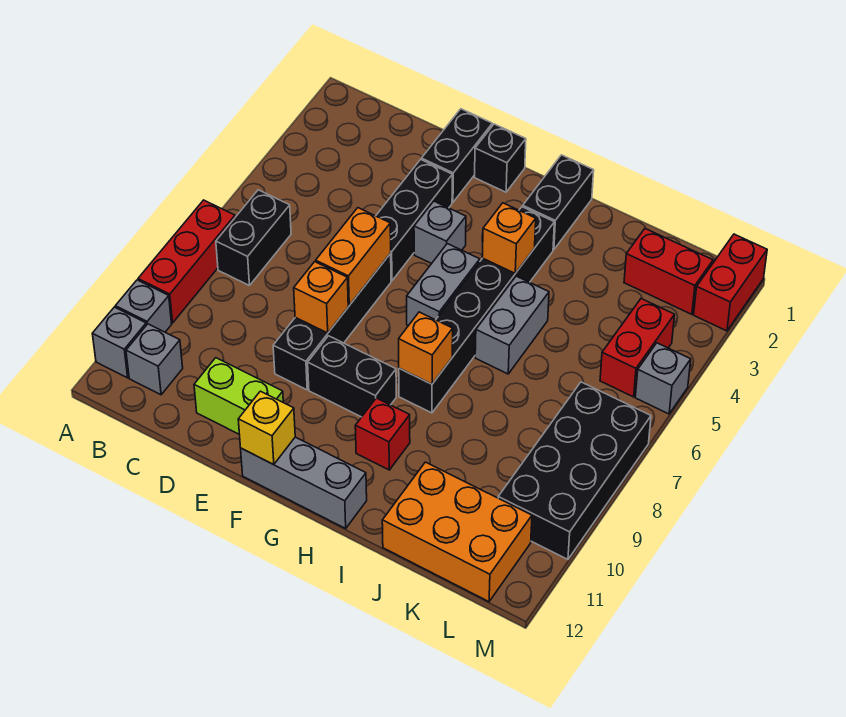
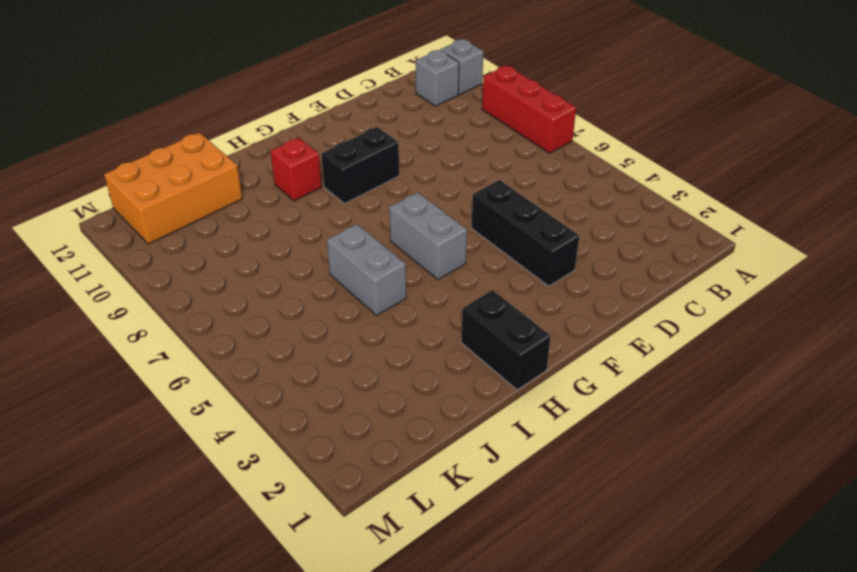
none -> grey 1x1 brick [115,280,172,332]
none -> black 1x2 brick [216,190,291,286]
none -> lime 1x2 brick [194,358,283,434]

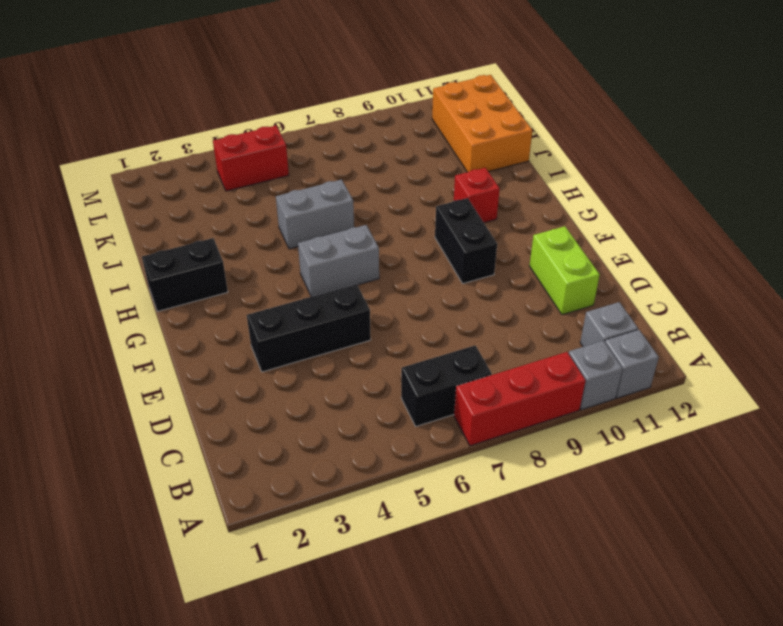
none -> black 1x2 brick [421,109,492,202]
none -> black 1x4 brick [273,253,391,390]
none -> black 1x1 brick [475,124,526,192]

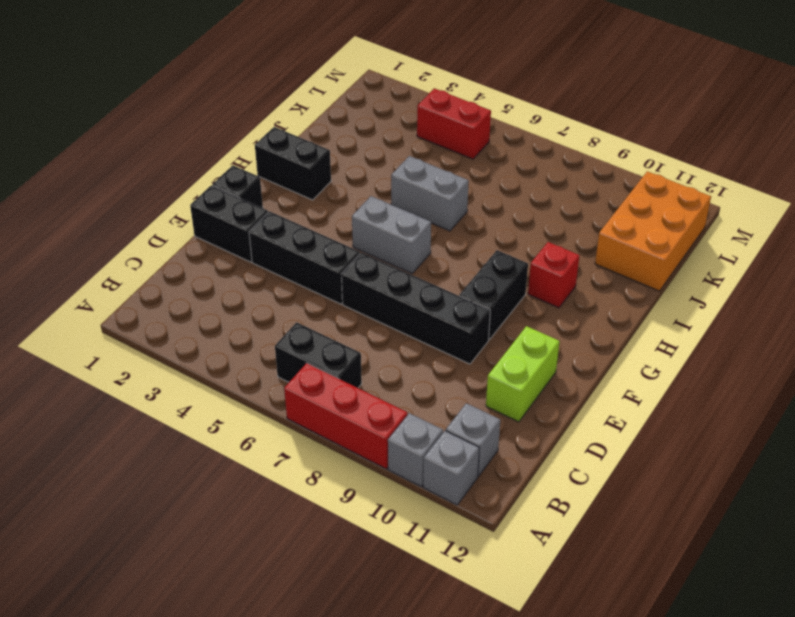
none -> grey 1x1 brick [414,201,466,264]
none -> grey 1x3 brick [241,437,367,528]
none -> black 1x6 brick [399,207,554,413]

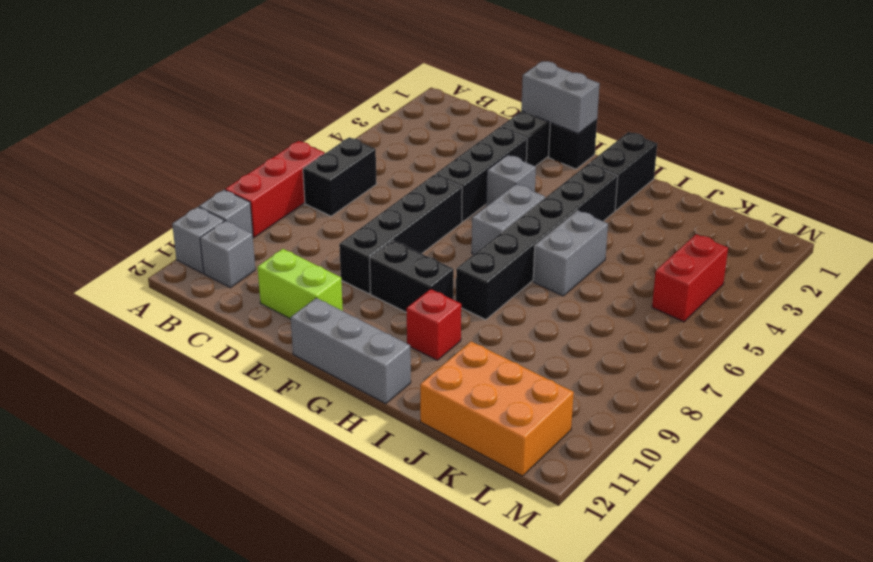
grey 1x2 brick [521,61,600,134] -> none
none -> red 1x2 brick [624,228,713,314]
none -> black 2x4 brick [498,382,651,559]
none -> red 1x2 brick [694,234,767,331]

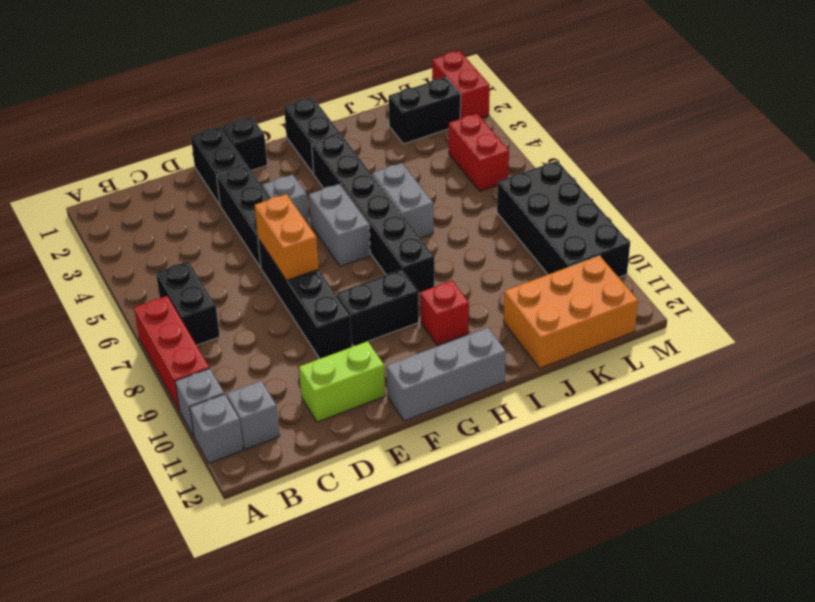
black 1x2 brick [389,77,461,144] -> red 1x2 brick [624,228,713,314]
none -> grey 1x1 brick [635,343,691,414]
none -> orange 1x1 brick [294,262,348,333]
none -> yellow 1x1 brick [238,391,295,465]

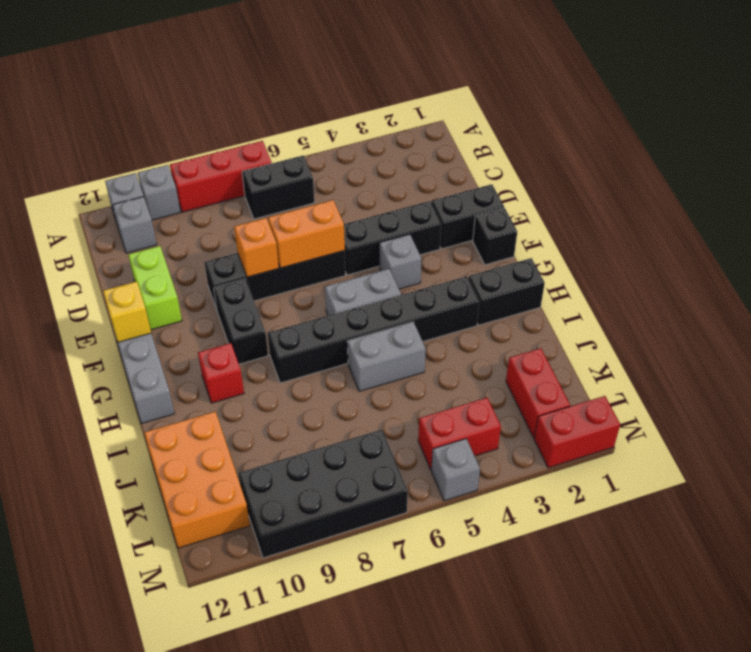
none -> orange 1x1 brick [482,203,536,273]
none -> orange 1x1 brick [399,312,453,384]

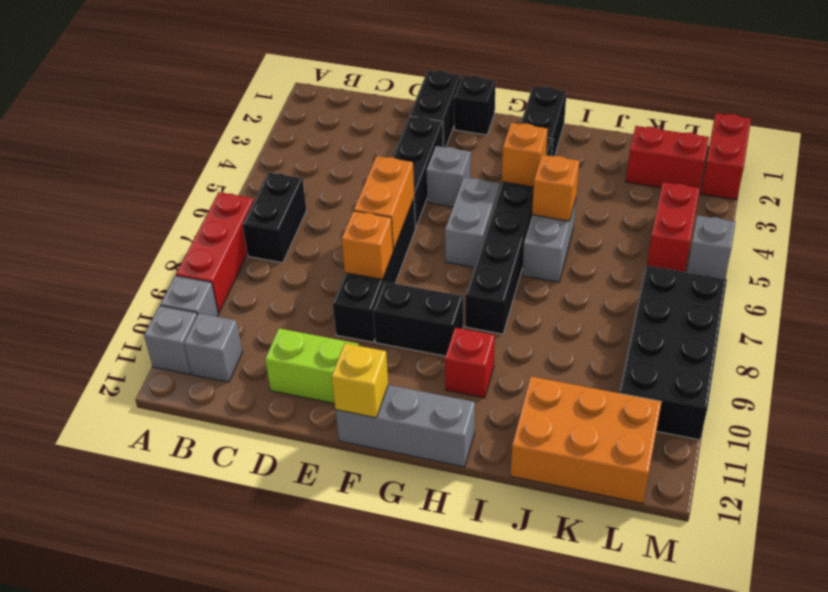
orange 1x1 brick [532,155,579,221] -> orange 1x1 brick moved to [399,312,453,384]

